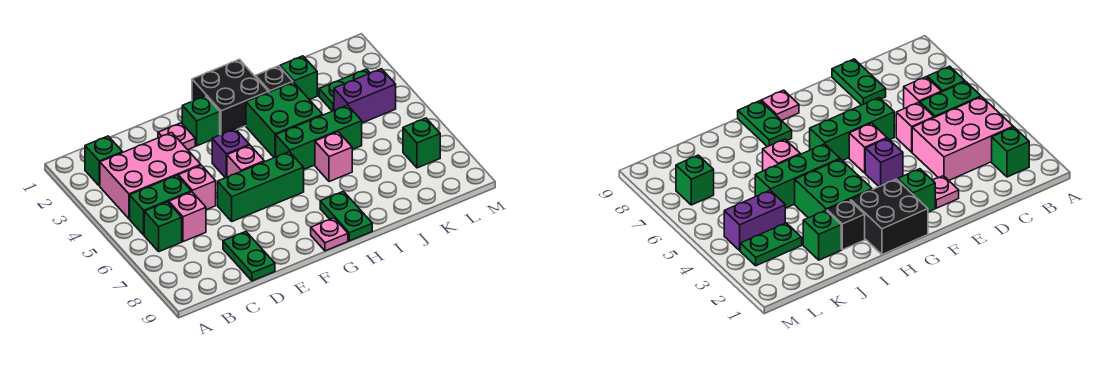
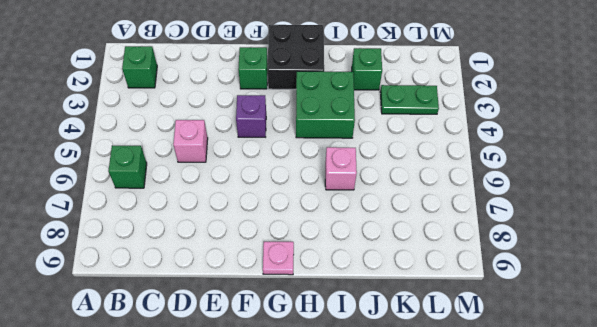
none -> pink 2x3 brick [100,132,201,219]
none -> green 1x2 brick [130,175,191,235]
none -> pink 1x1 brick [169,192,206,242]

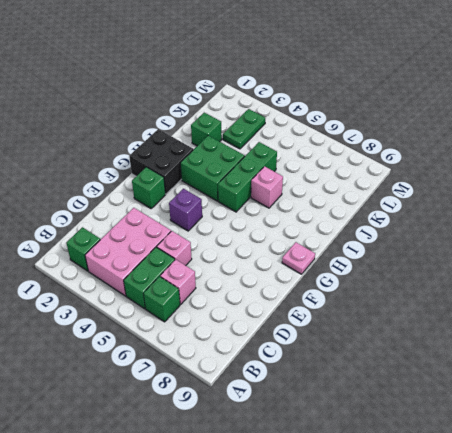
none -> green 1x2 plate [223,232,275,281]
none -> pink 1x1 plate [158,123,195,150]
none -> green 1x3 brick [218,152,304,221]

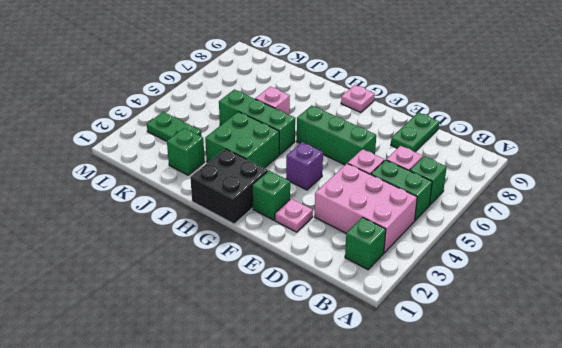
none -> pink 1x1 brick [227,145,264,177]
none -> green 1x2 plate [320,191,372,241]
none -> black 1x1 brick [256,66,293,92]

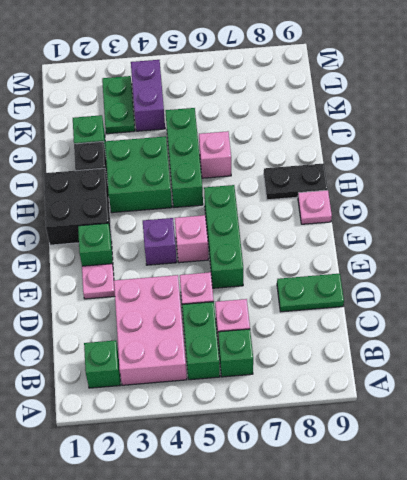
black 1x2 plate [264,163,328,200] -> green 1x2 plate [320,191,372,241]
none -> green 1x1 brick [403,118,440,168]

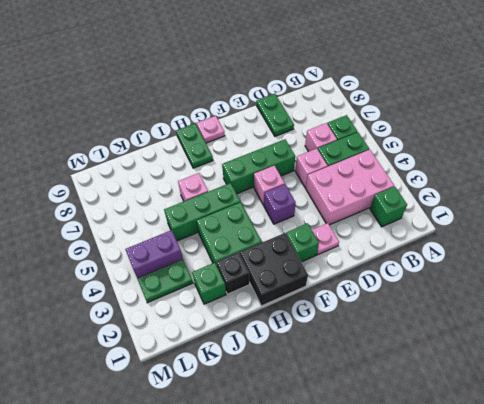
none -> green 1x1 brick [403,118,440,168]

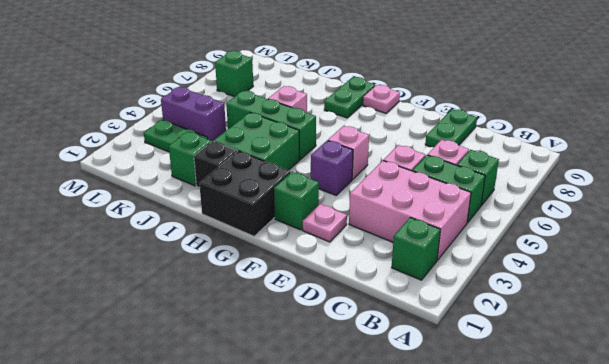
none -> green 1x3 brick [218,152,304,221]

